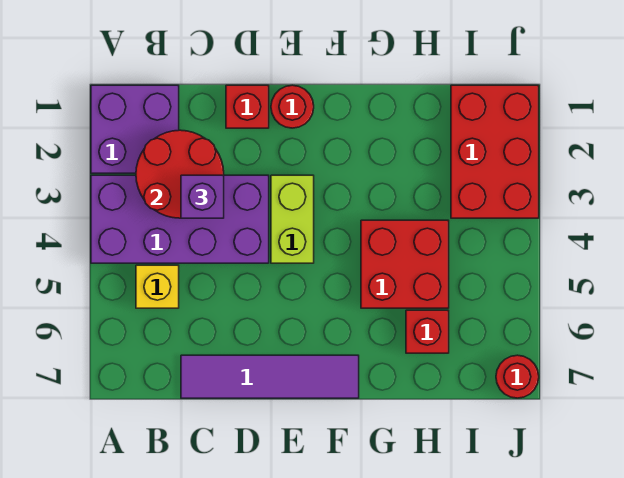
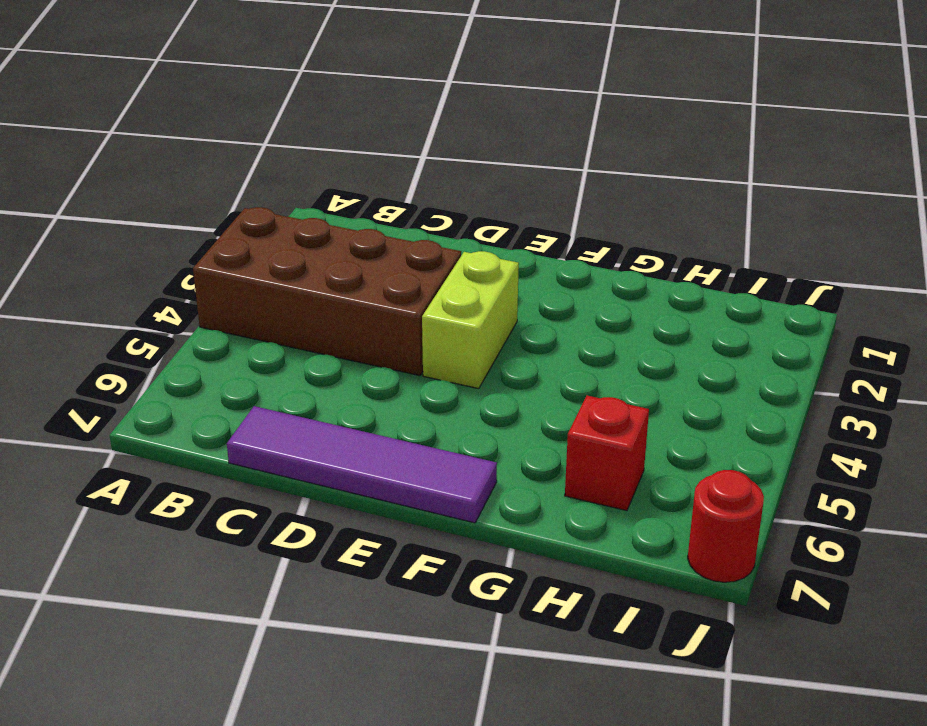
brown 2x4 brick [193,207,461,376] -> purple 2x4 brick [91,175,269,263]
none -> purple 2x2 brick [91,85,179,173]
none -> yellow 1x1 brick [136,265,179,308]
none -> red 1x1 brick [226,85,269,128]

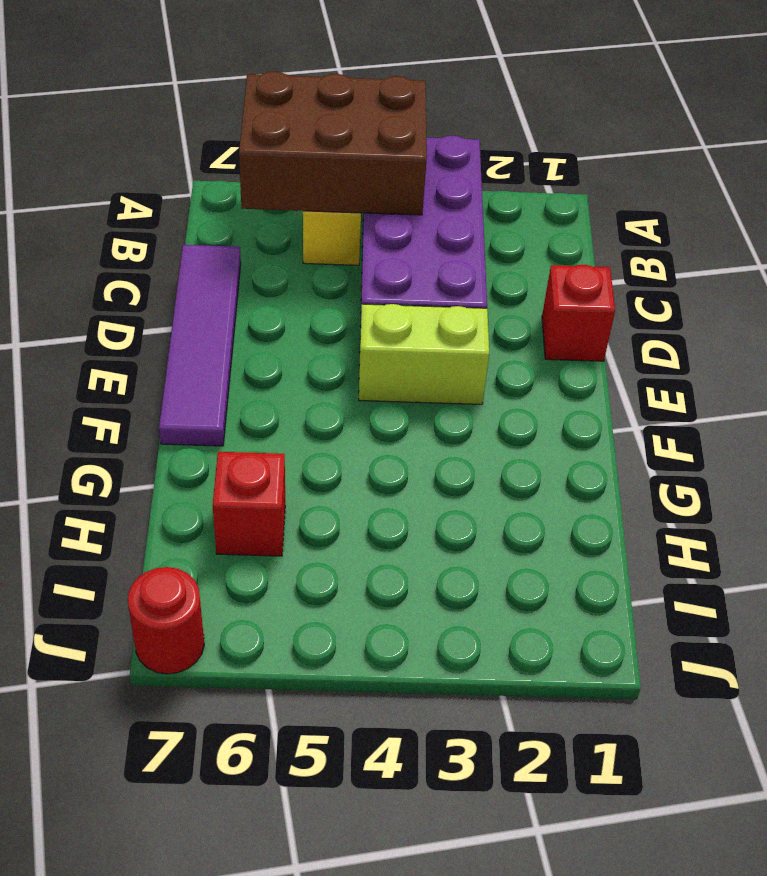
brown 2x3 brick [239,72,427,215] -> none
none -> purple 2x2 brick [91,85,179,173]
none -> red 1x1 round brick [271,85,314,128]
none -> red 2x2 brick [361,220,449,308]

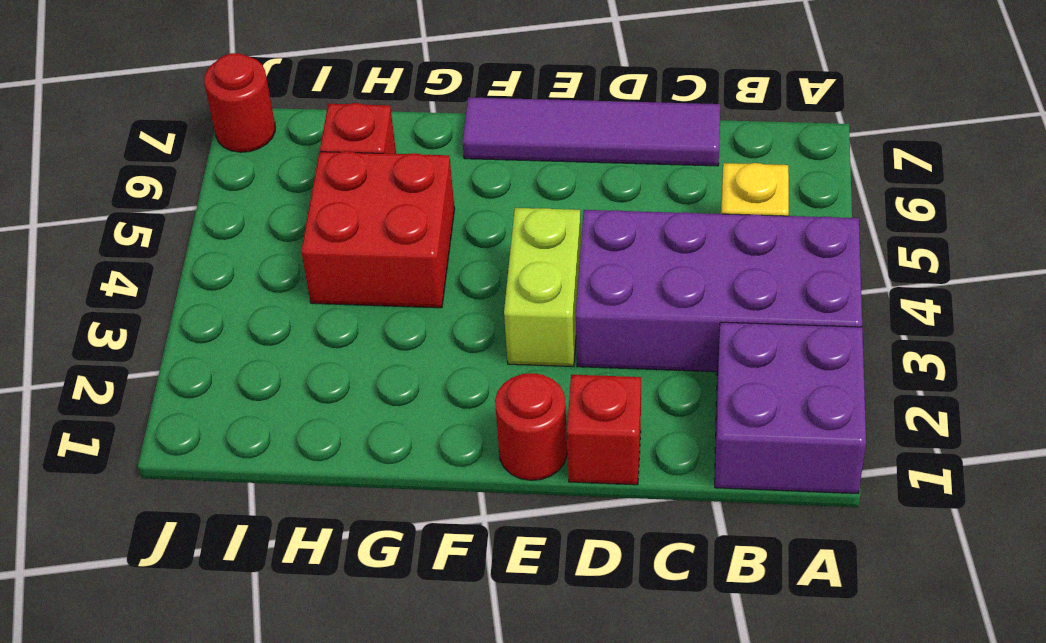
none -> red 2x3 brick [451,85,539,218]
none -> red 2x2 round brick [136,130,224,218]
none -> purple 1x1 brick [181,175,224,218]

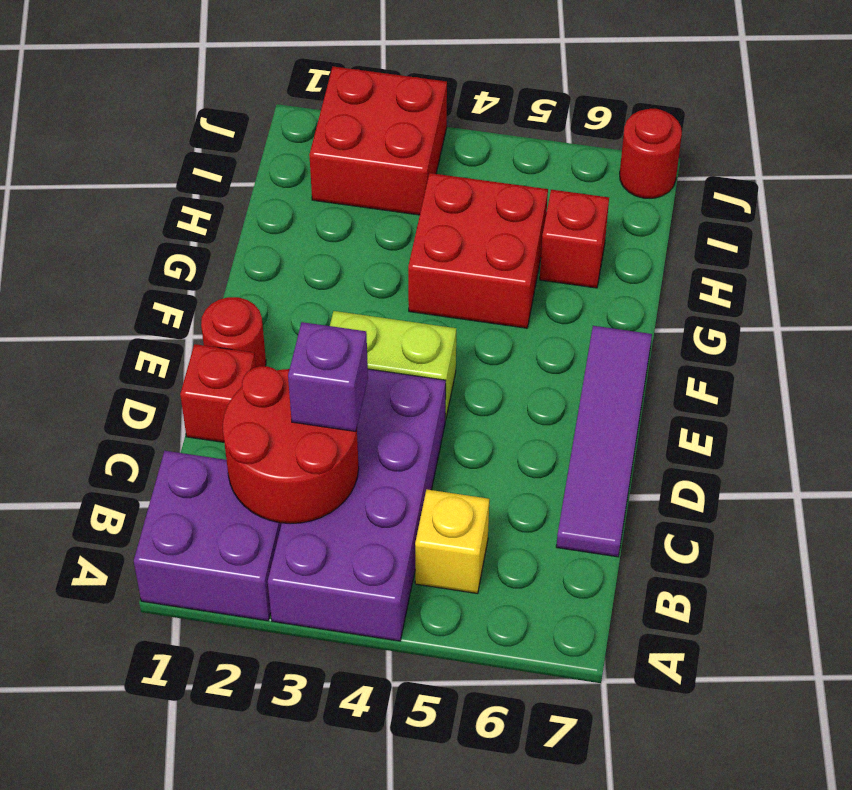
red 2x2 brick [309,67,447,215] -> red 2x3 brick [451,85,539,218]

